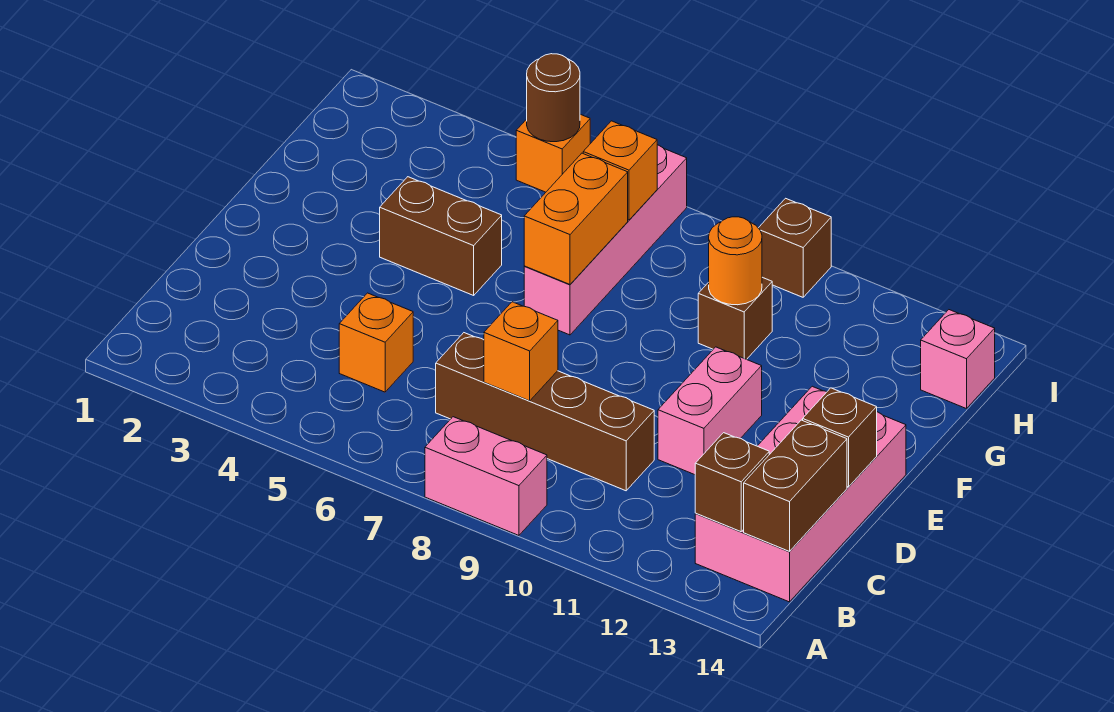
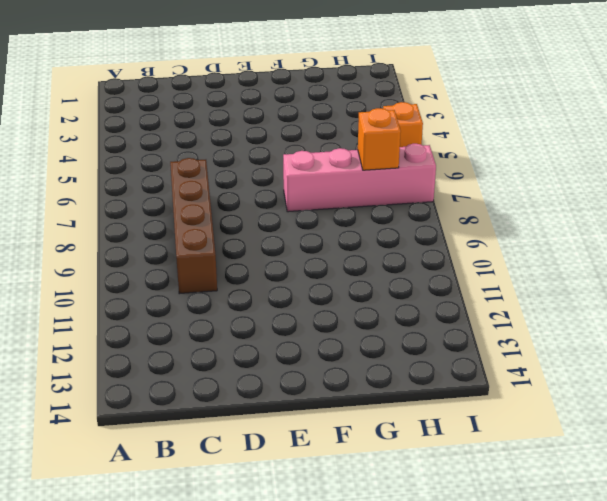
none -> pink 1x2 brick [425,417,547,535]
none -> pink 2x4 brick [695,386,906,602]
none -> orange 1x1 brick [339,293,413,392]

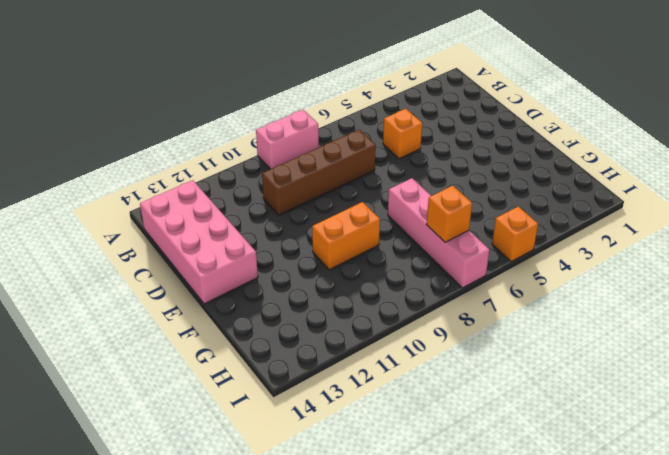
orange 1x2 brick [312,202,380,270] -> orange 1x2 brick turned to [524,153,628,284]
none -> pink 1x2 brick [658,347,762,475]
none -> brown 1x2 brick [380,177,502,295]
none -> brown 1x1 brick [698,277,772,359]

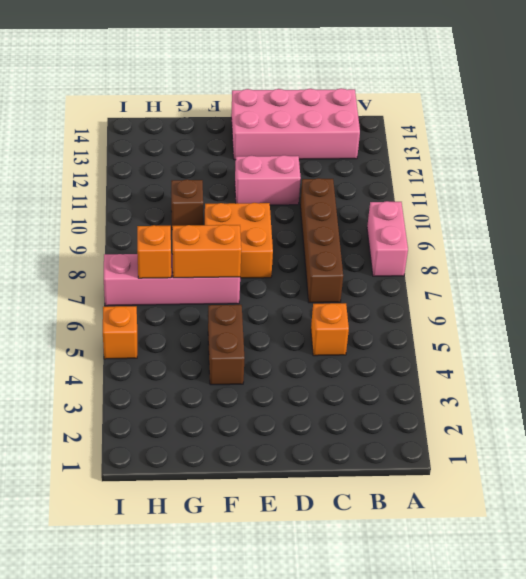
orange 2x2 brick [205,203,273,278] -> none
none -> pink 1x1 brick [921,310,995,409]
none -> brown 1x1 brick [759,198,831,297]
none -> brown 1x1 brick [695,433,769,532]

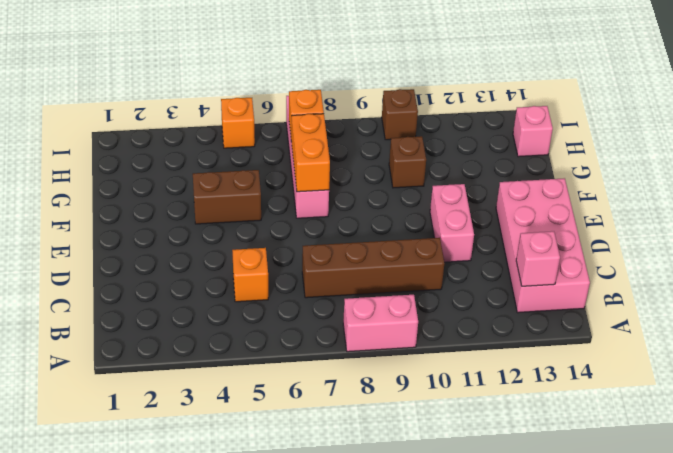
pink 1x1 brick [516,231,560,286] -> brown 1x1 brick [695,433,769,532]
none -> brown 1x2 brick [744,420,847,551]
none -> orange 1x1 brick [484,302,558,401]
none -> brown 1x1 brick [803,388,877,487]

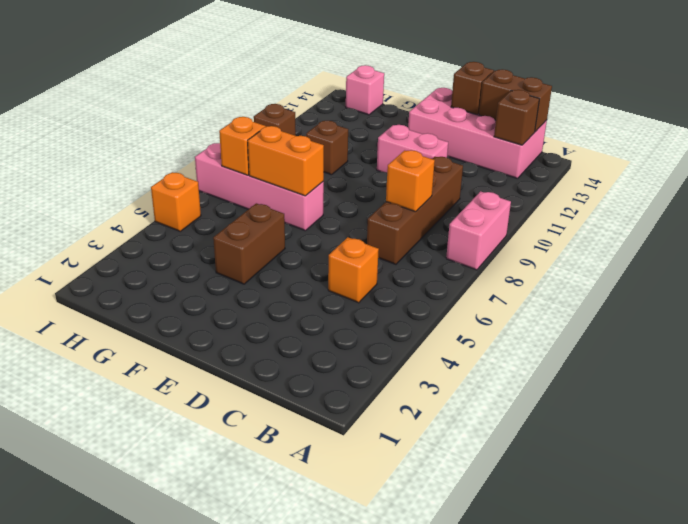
none -> orange 1x1 round brick [709,217,762,305]
none -> brown 1x1 round brick [527,54,580,142]

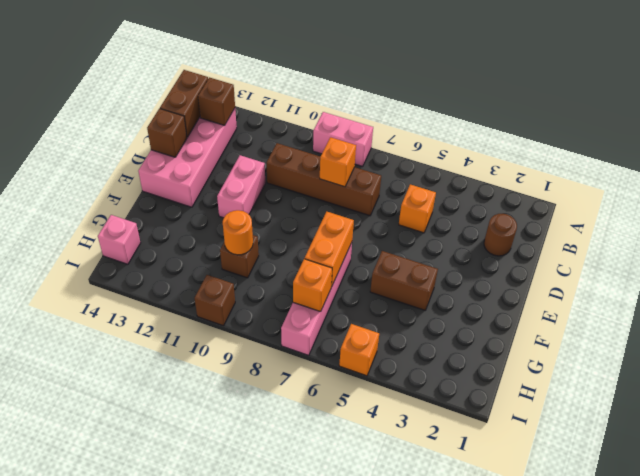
brown 1x1 round brick [484,214,517,256] -> brown 1x1 round brick moved to [527,54,580,142]

